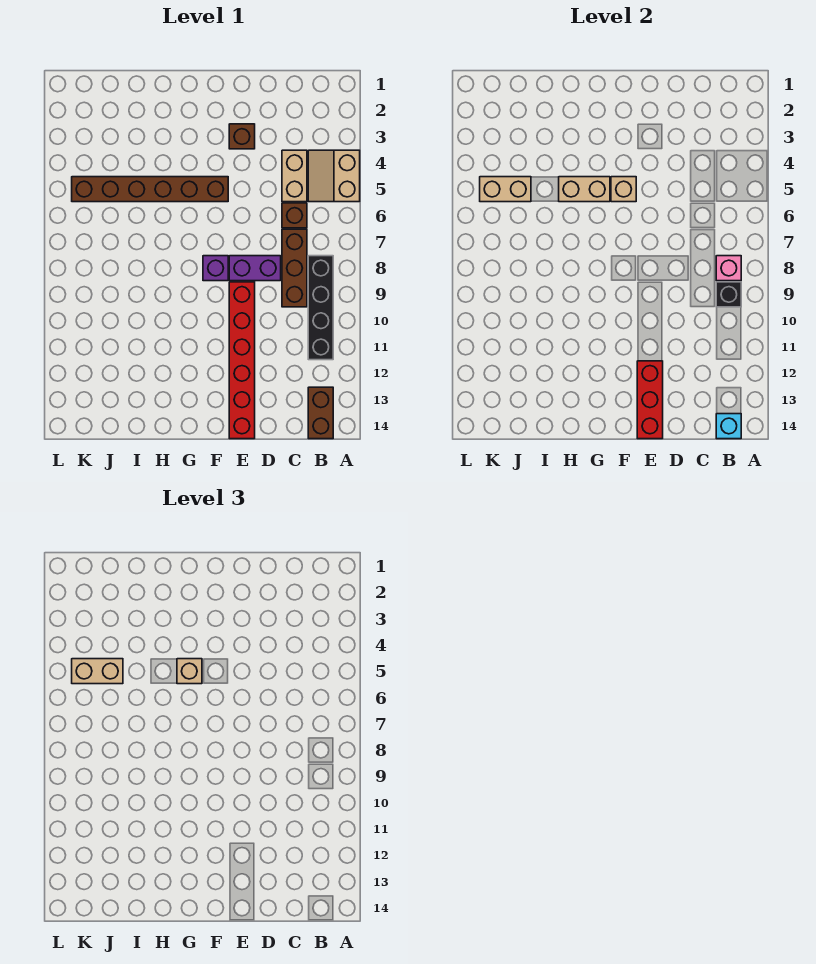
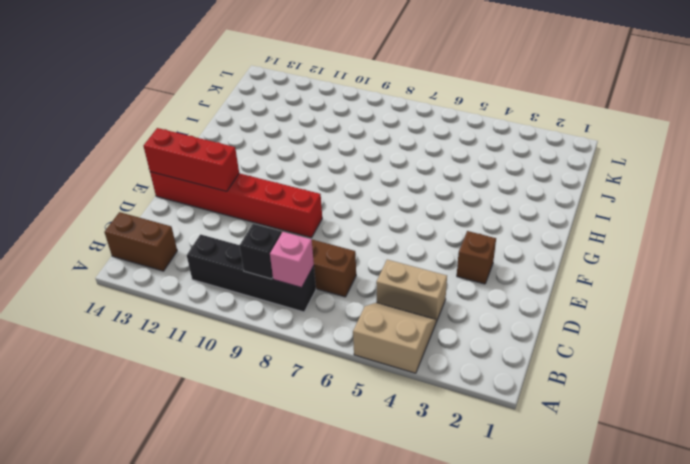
none -> brown 1x1 brick [282,203,307,228]
none -> purple 1x2 brick [229,256,281,281]
none -> brown 1x6 brick [72,177,228,202]

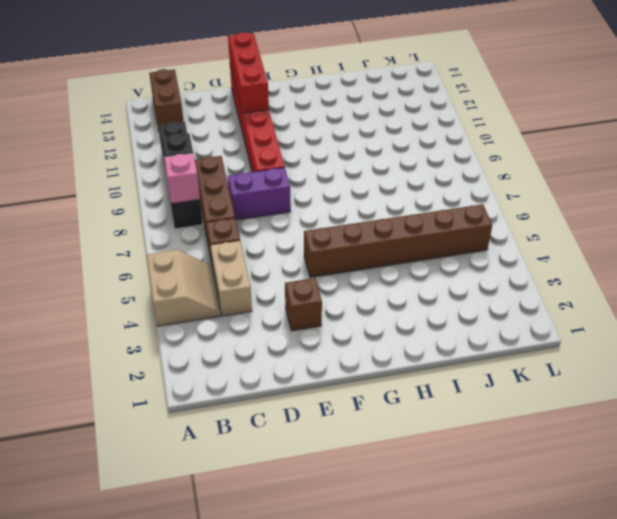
none -> purple 1x1 brick [203,256,228,281]
none -> cyan 1x1 brick [716,414,741,439]
none -> tan 1x1 brick [611,177,636,202]

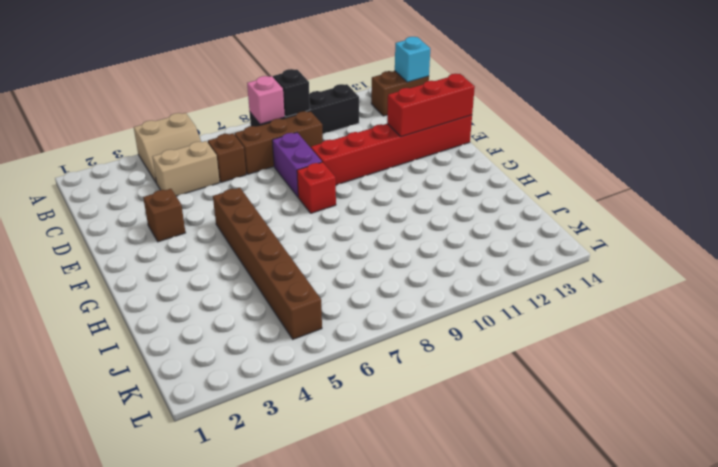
red 1x1 brick [297,162,336,213] -> purple 1x1 brick [203,256,228,281]
none -> tan 1x1 brick [611,177,636,202]
none -> tan 1x2 brick [559,177,610,202]
none -> tan 1x2 brick [480,177,531,202]

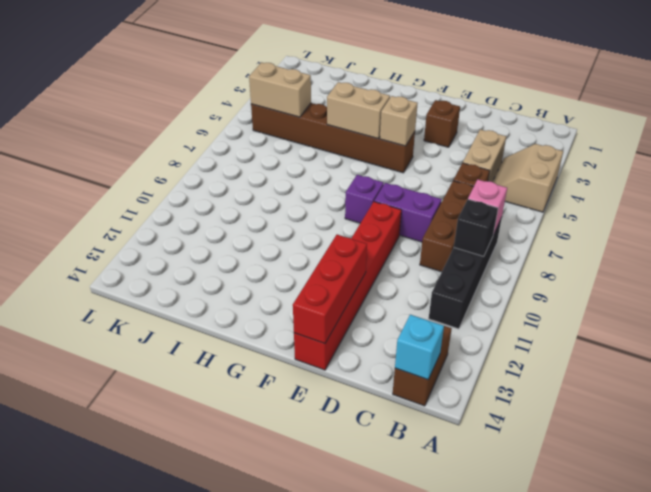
none -> tan 1x1 brick [177,659,202,684]
none -> tan 1x2 brick [72,659,123,684]

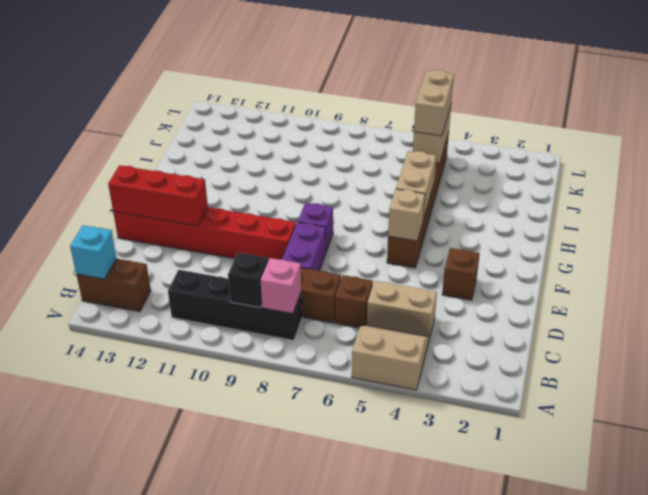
none -> tan 1x1 brick [177,659,202,684]

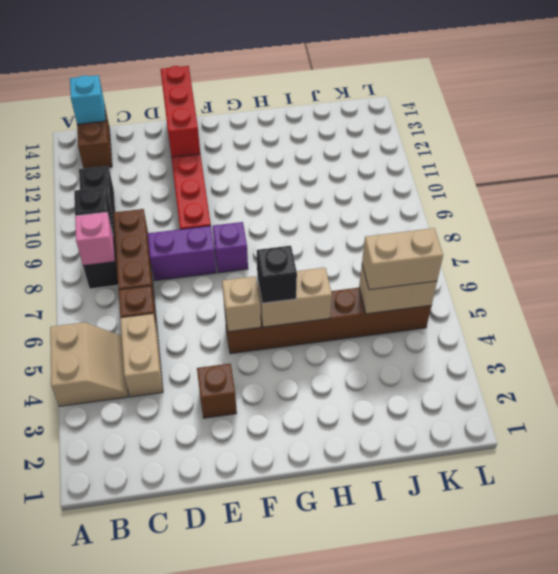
black 1x1 brick [257,246,297,303] -> tan 1x1 brick [177,659,202,684]

